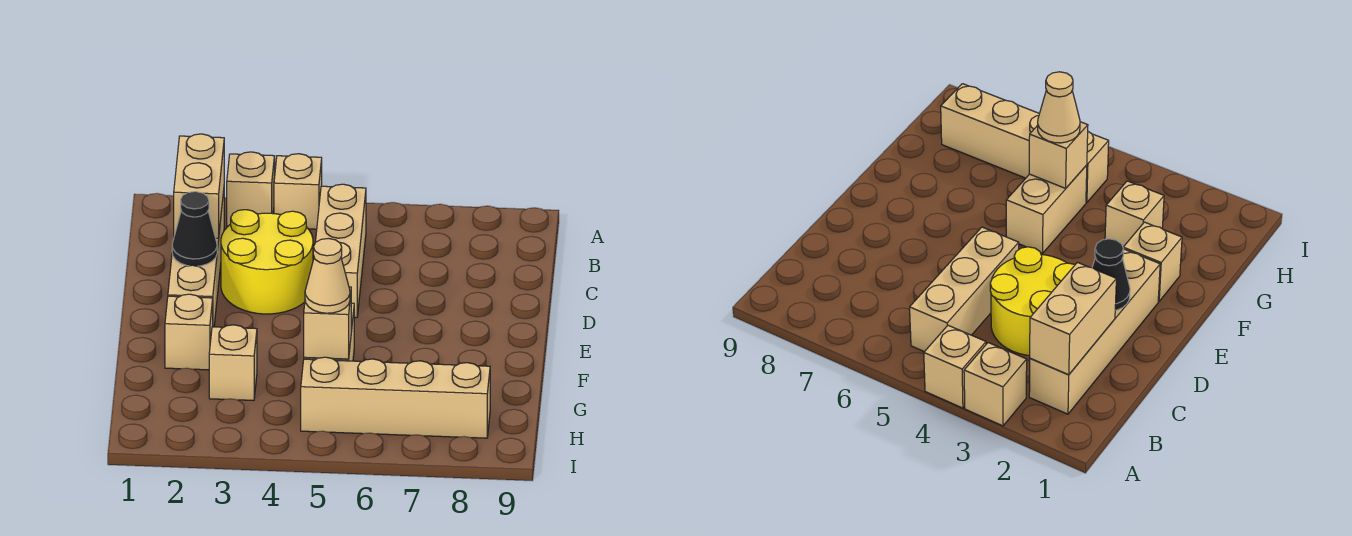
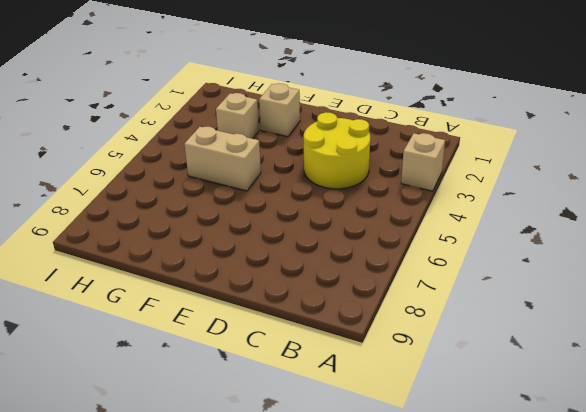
none -> tan 1x1 brick [274,154,322,229]
none -> tan 1x4 brick [168,191,224,327]
none -> tan 1x3 brick [315,184,366,318]

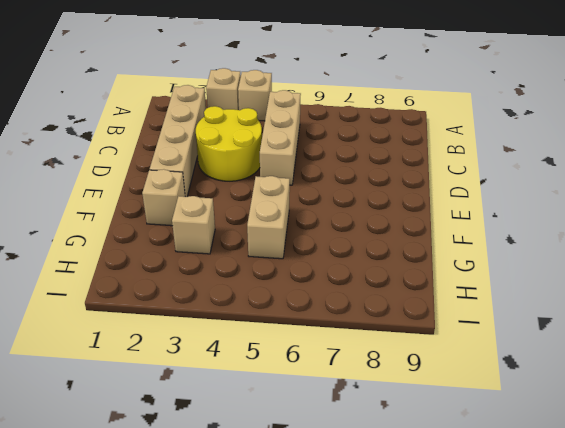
none -> tan 1x4 brick [301,357,490,438]
none -> tan 1x2 brick [174,134,224,238]
none -> black 1x1 cone [172,192,217,266]

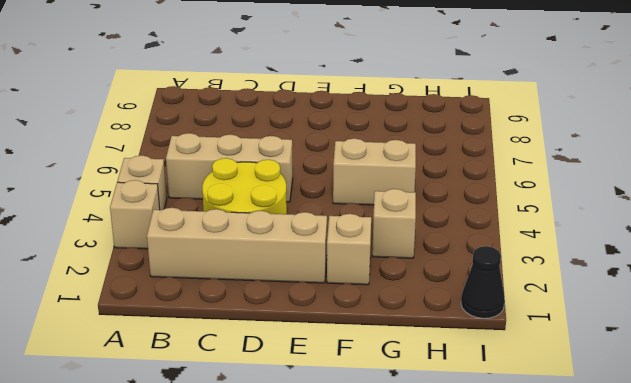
black 1x1 cone [461,246,505,318] -> black 1x1 cone moved to [172,192,217,266]
none -> tan 1x4 brick [301,357,490,438]
none -> tan 1x2 brick [174,134,224,238]
none -> tan 1x1 brick [304,287,351,359]

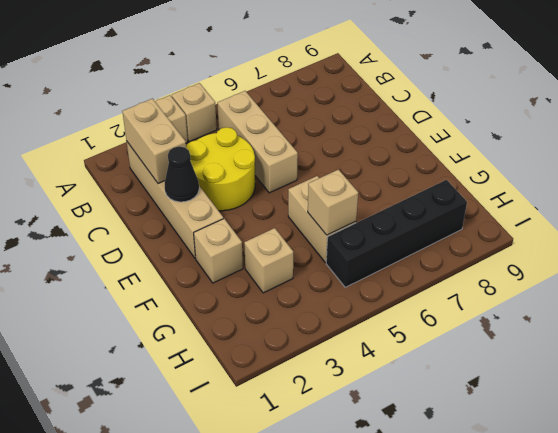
black 1x4 brick [326,180,467,287] -> tan 1x4 brick [301,357,490,438]
none -> tan 1x1 cone [305,238,350,313]

